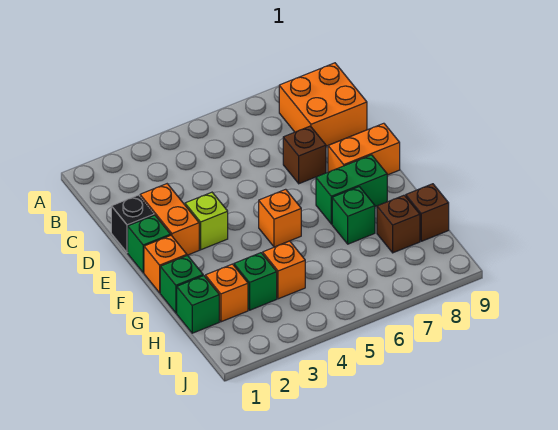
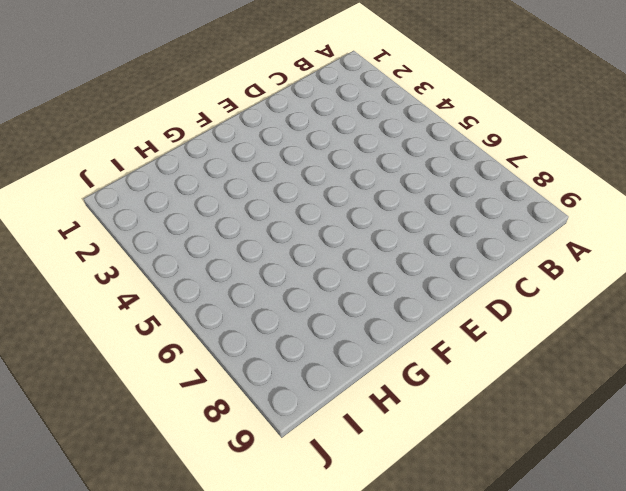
none -> orange 2x2 brick [279,63,367,146]
none -> black 1x1 brick [111,195,154,253]
none -> orange 1x2 brick [140,184,199,255]

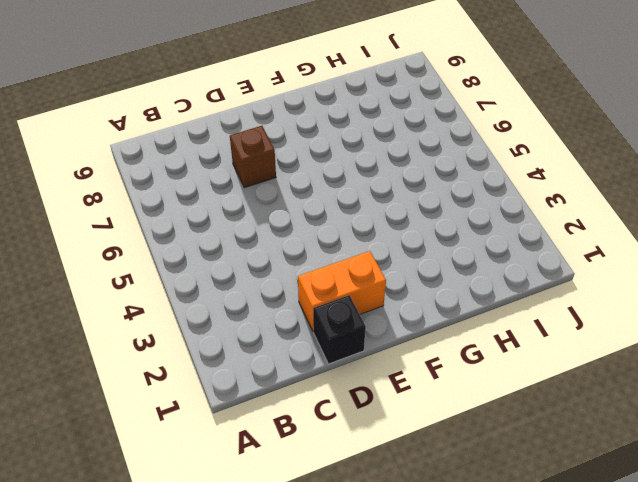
none -> orange 2x2 brick [279,63,367,146]
none -> green 1x1 brick [128,215,171,273]
none -> lime 1x1 brick [185,192,228,250]

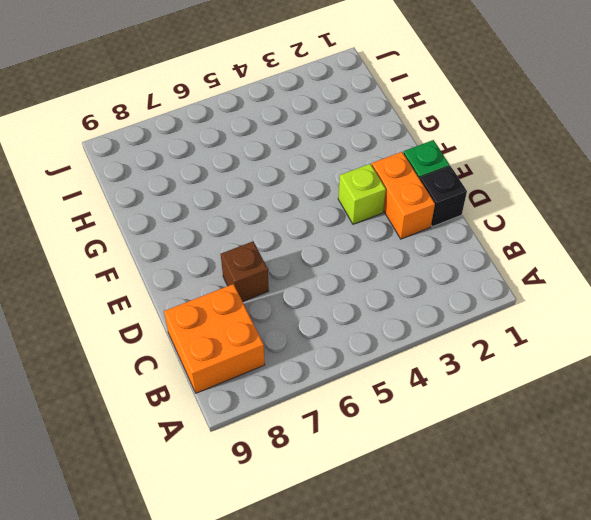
none -> orange 1x2 brick [328,123,400,175]
none -> orange 1x1 brick [144,235,187,293]
none -> orange 1x1 brick [259,189,301,247]

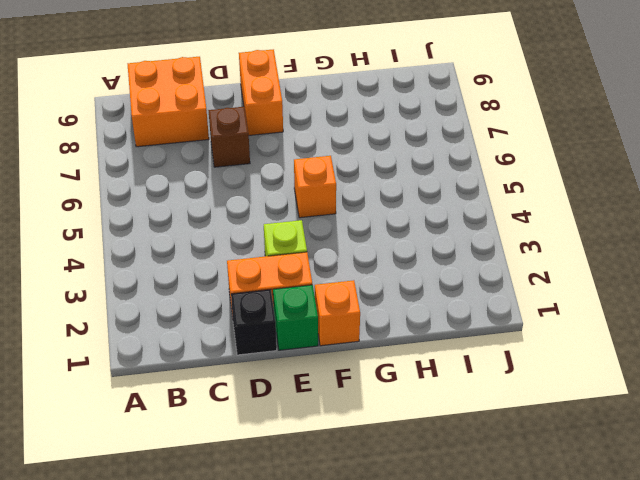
none -> green 1x2 brick [316,155,387,224]
none -> green 1x1 brick [160,255,203,313]
none -> green 1x1 brick [332,187,375,244]

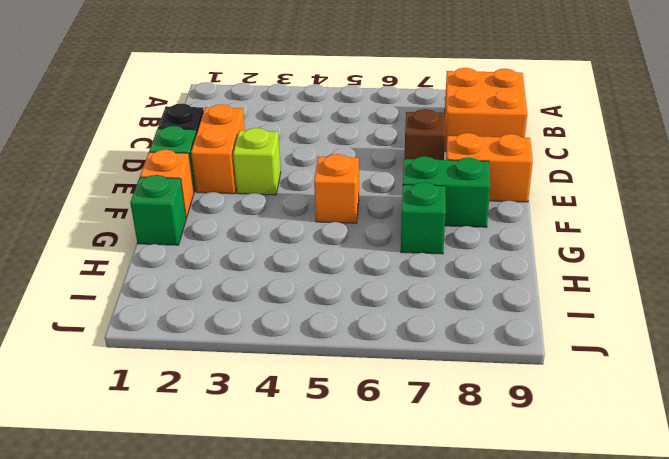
none -> green 1x1 brick [177,276,219,333]
none -> orange 1x1 brick [205,264,248,322]
none -> green 1x1 brick [234,253,277,310]

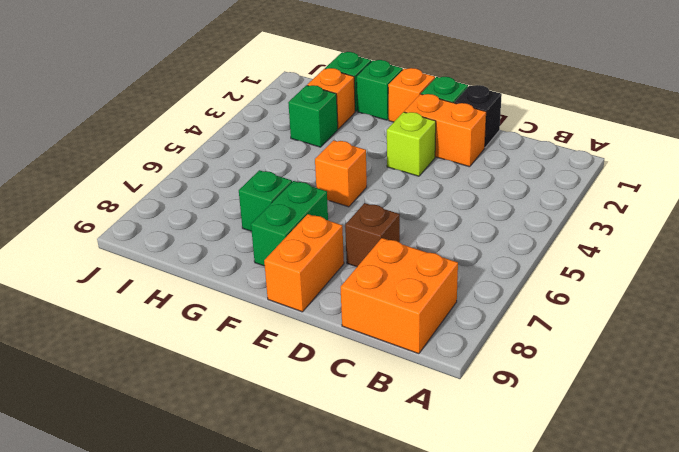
none -> orange 1x1 brick [263,241,305,299]
none -> brown 1x1 brick [377,195,420,253]
none -> brown 1x1 brick [406,184,449,241]

